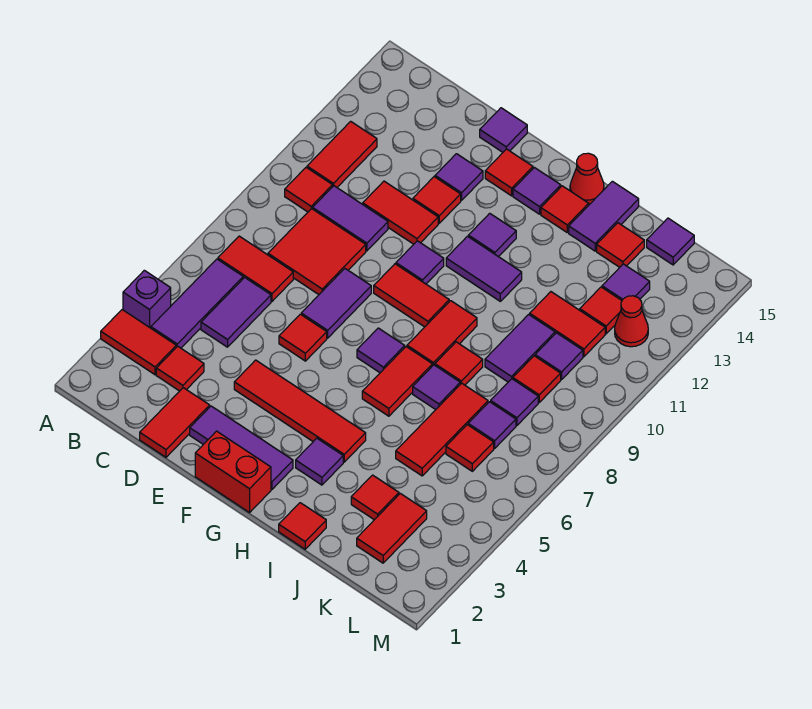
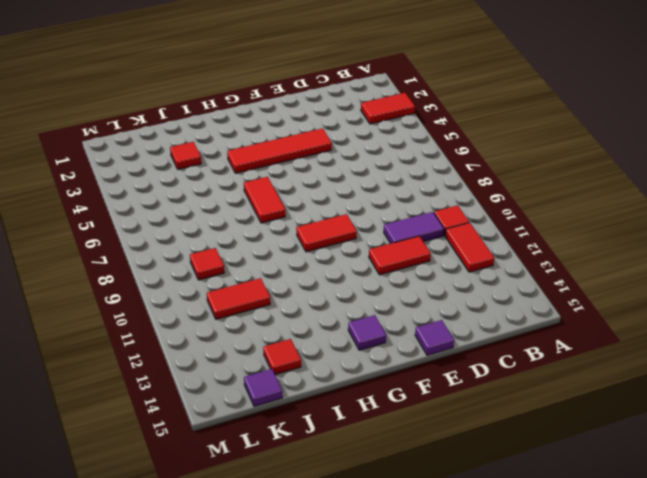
none -> purple 1x1 brick [123,270,171,328]
none -> purple 1x3 tile [151,259,243,348]
none -> red 1x2 tile [218,236,293,301]
none -> red 1x1 tile [156,346,204,391]

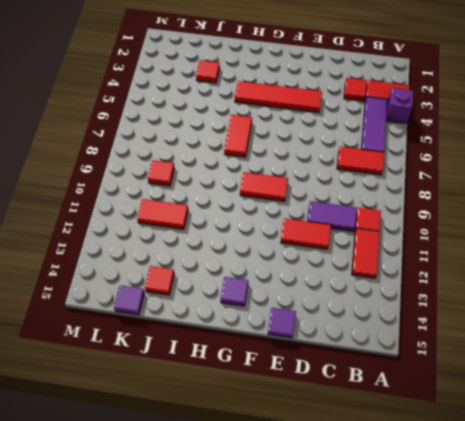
none -> purple 1x2 tile [201,277,271,347]
none -> red 2x2 tile [268,208,366,294]
none -> red 1x2 tile [140,388,210,457]
none -> purple 1x3 tile [190,406,293,490]

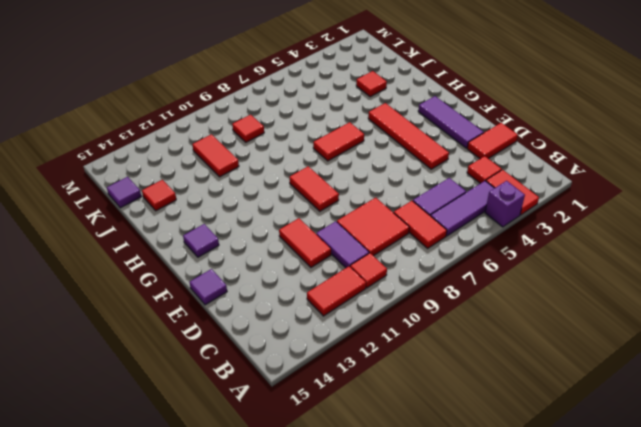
none -> red 1x1 tile [279,314,327,361]
none -> purple 1x2 tile [301,269,371,338]
none -> red 1x1 tile [413,177,461,223]
none -> purple 1x1 tile [435,154,483,200]

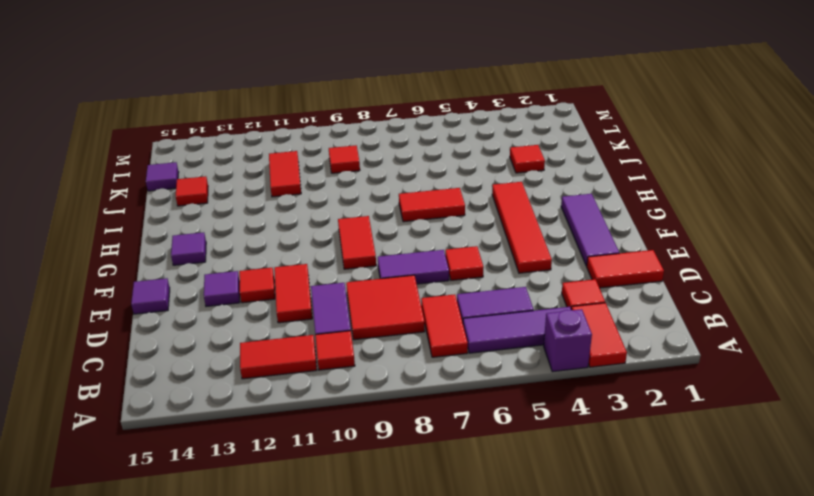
none -> red 1x2 brick [195,431,271,513]
none -> purple 1x1 tile [396,241,444,284]
none -> red 1x1 tile [485,149,533,196]
none -> purple 1x1 tile [357,328,405,373]

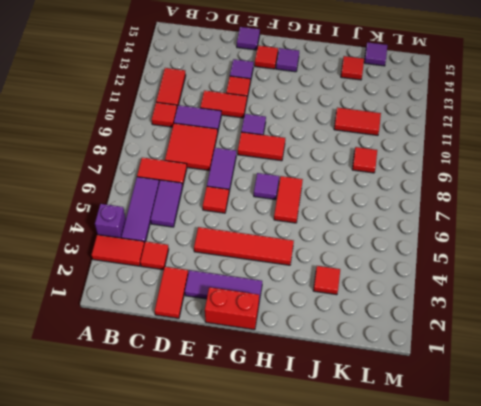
none -> purple 1x2 tile [446,236,522,301]
none -> purple 1x1 tile [468,213,516,257]
none -> purple 1x1 tile [296,438,343,485]
none -> red 1x2 tile [407,301,477,366]

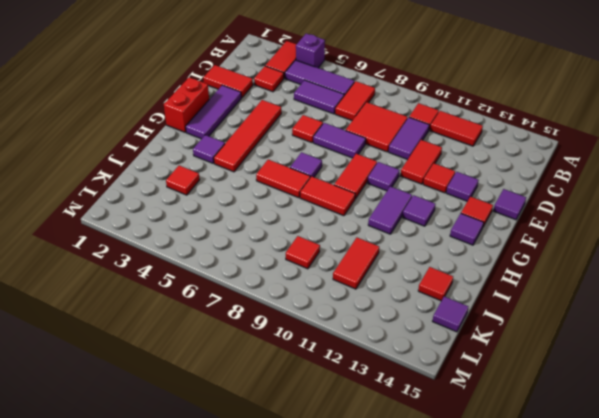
none -> red 1x1 tile [541,186,589,232]
none -> red 1x1 cone [570,153,604,204]
none -> red 1x1 tile [279,503,326,549]
none -> purple 1x1 tile [413,365,460,410]

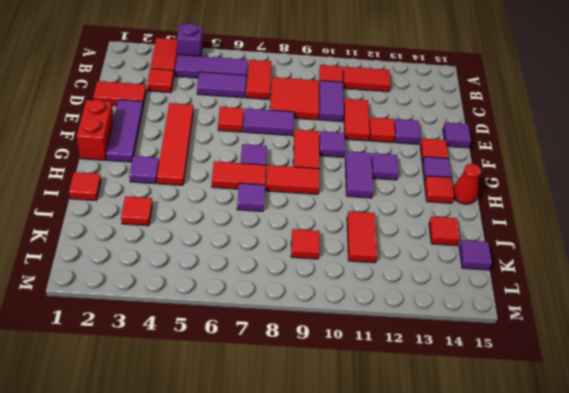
none -> red 1x1 tile [435,342,483,385]
none -> purple 1x2 tile [569,181,639,251]
none -> red 1x3 tile [396,383,488,476]
none -> purple 1x2 tile [485,314,555,382]

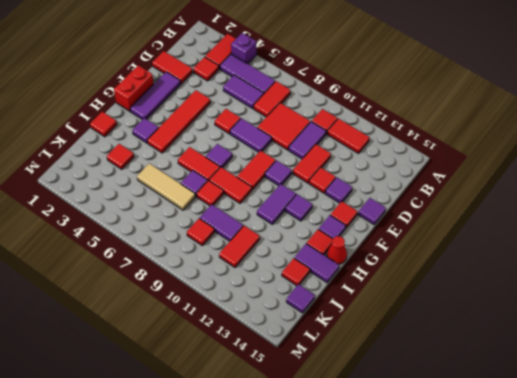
tan 1x3 tile [137,163,195,210] -> red 1x3 tile [396,383,488,476]
none -> red 1x2 tile [357,493,427,563]
none -> red 1x1 tile [446,425,494,471]
none -> purple 1x1 tile [468,402,516,448]
none -> purple 1x1 tile [491,379,538,425]

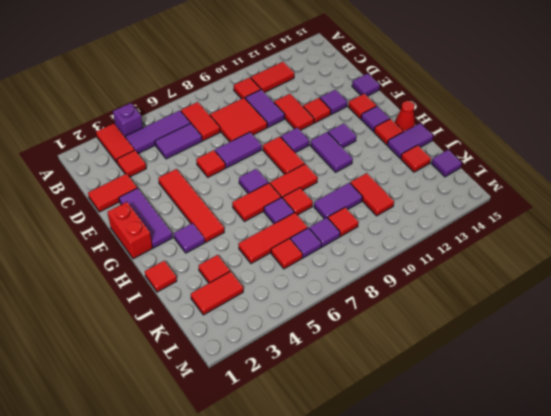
none -> purple 1x1 tile [535,333,583,380]
none -> red 1x1 tile [580,287,622,334]
none -> purple 1x1 tile [602,264,650,300]
none -> red 1x1 cone [615,296,648,347]

